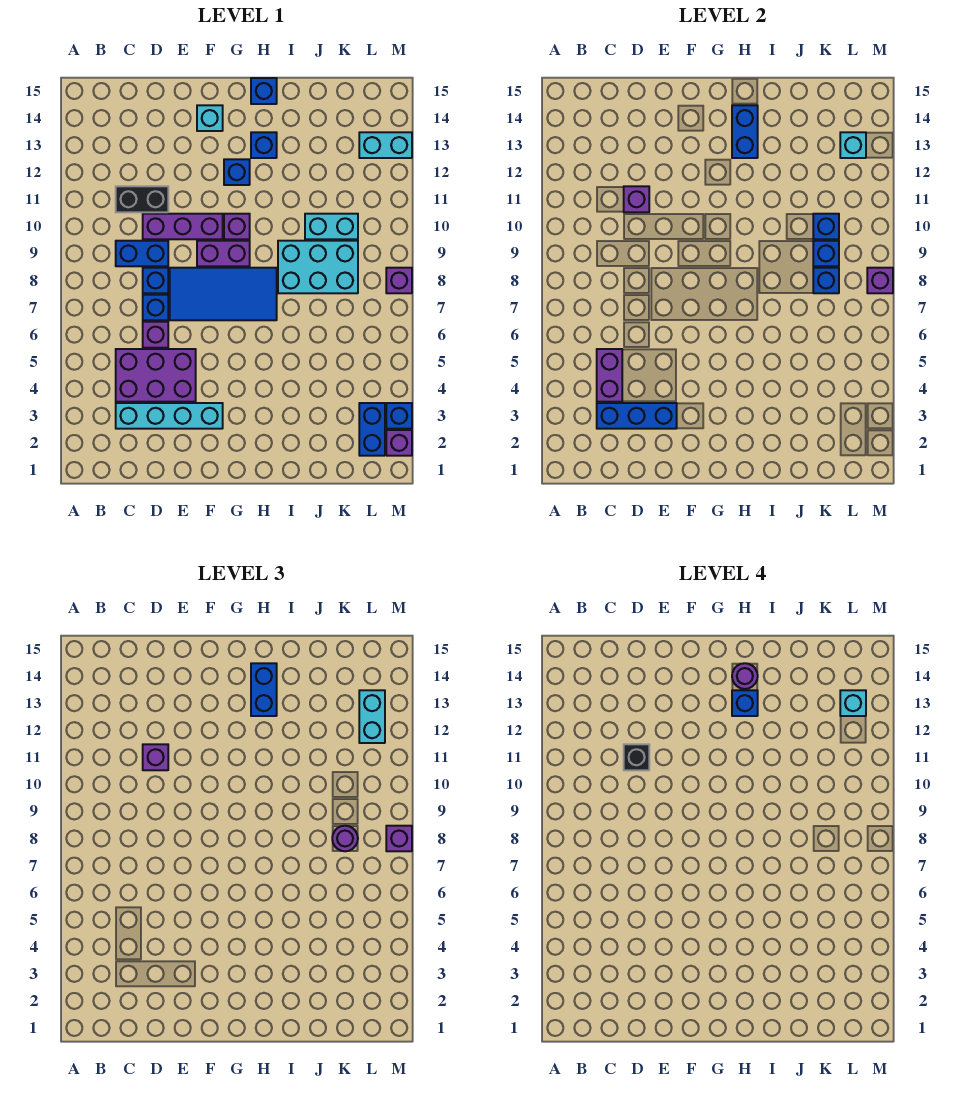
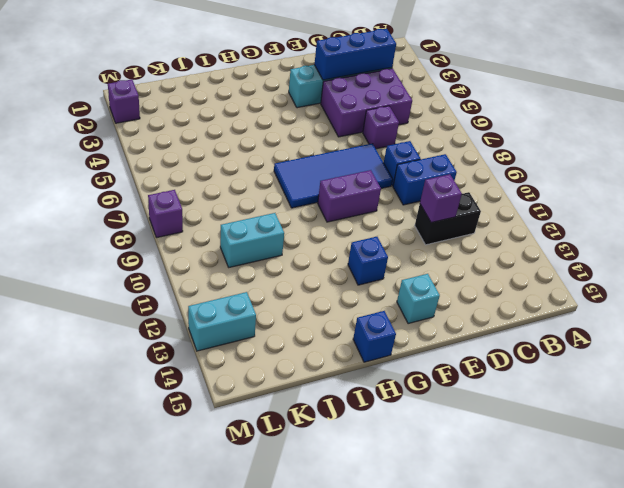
none -> blue 1x1 brick [143,295,168,320]
none -> purple 1x3 brick [143,214,223,239]
none -> purple 1x1 brick [224,214,250,239]
none -> blue 1x1 brick [251,132,277,158]

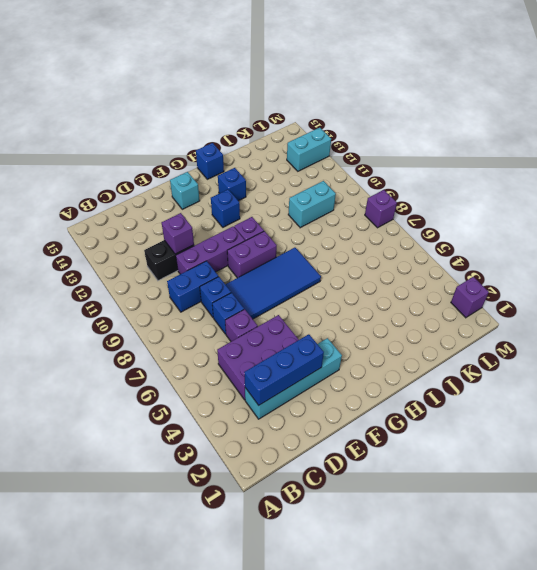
none -> cyan 2x3 brick [278,241,358,293]
none -> blue 1x2 brick [359,403,385,456]
none -> blue 1x1 brick [386,403,412,429]
none -> purple 1x2 brick [597,349,622,402]

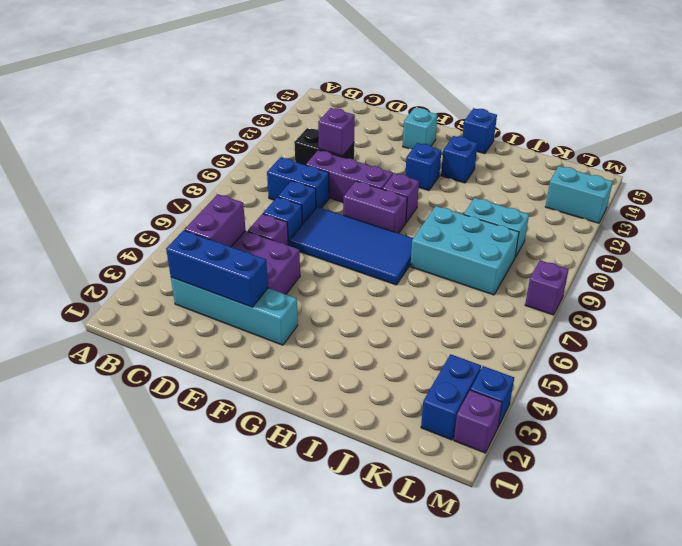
none -> blue 1x2 brick [732,105,758,158]
none -> blue 1x1 brick [813,268,839,293]
none -> blue 1x1 brick [813,241,839,266]
none -> blue 1x1 brick [813,214,839,239]

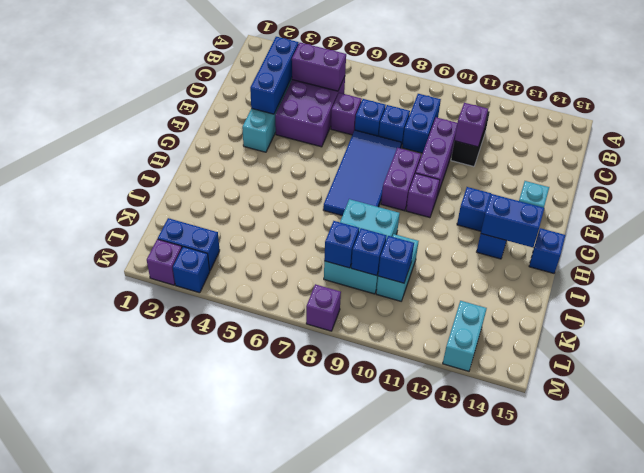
none -> cyan 1x1 brick [840,132,866,158]
none -> purple 1x1 brick [867,268,893,293]
none -> purple 1x1 brick [143,744,168,770]
none -> blue 1x2 brick [251,663,277,716]

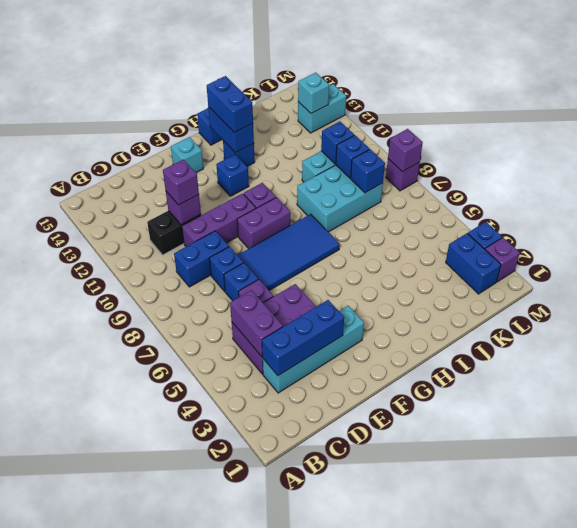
none -> purple 1x1 round brick [332,826,358,851]
none -> cyan 1x2 brick [359,690,385,743]
none -> purple 1x1 brick [386,826,412,851]
none -> black 1x1 brick [624,744,649,770]

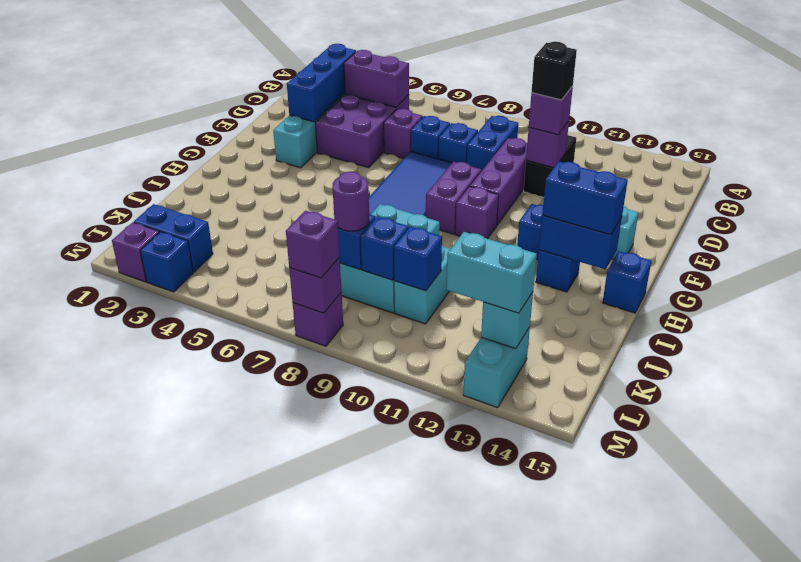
none -> blue 1x1 brick [732,690,758,716]
none -> purple 1x1 round brick [732,663,758,689]
none -> cyan 1x1 brick [840,690,866,716]

